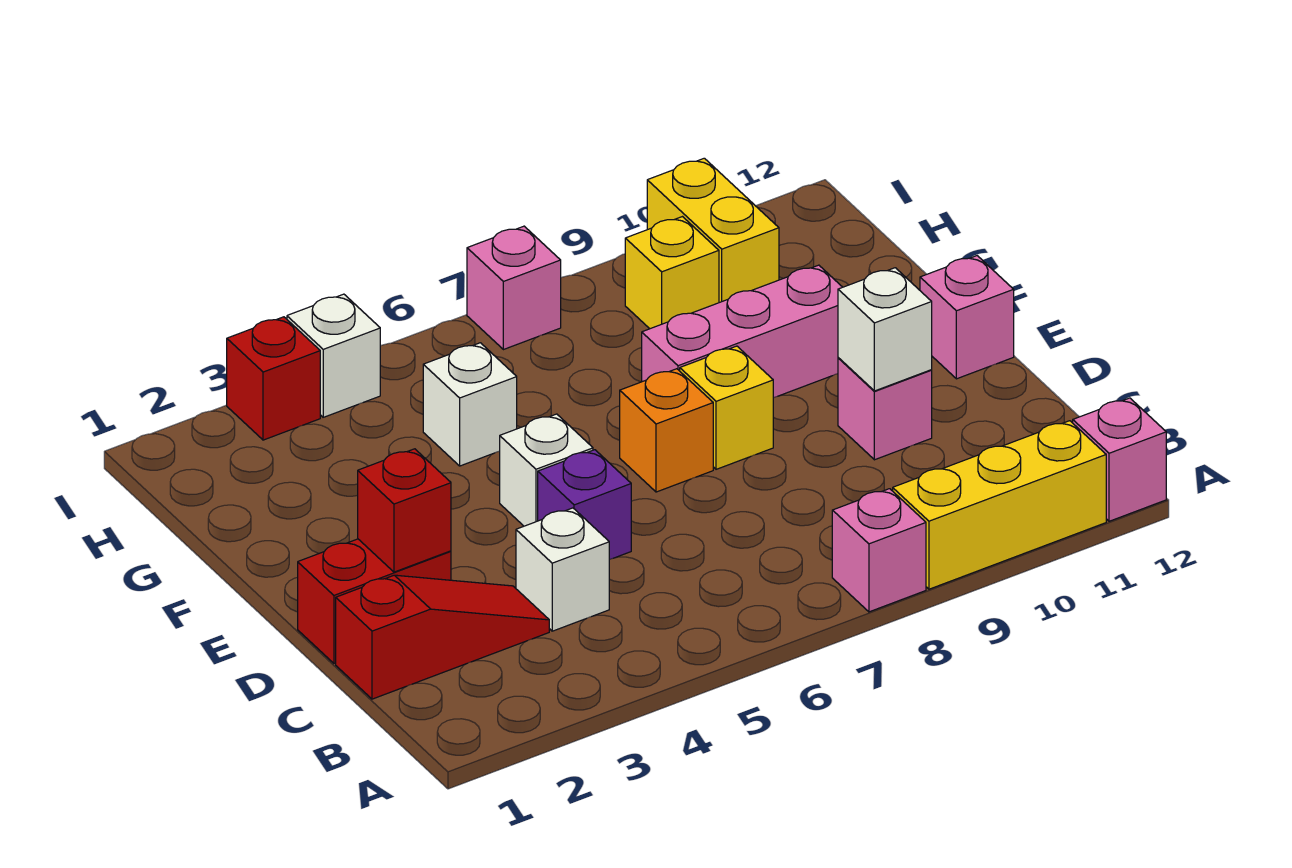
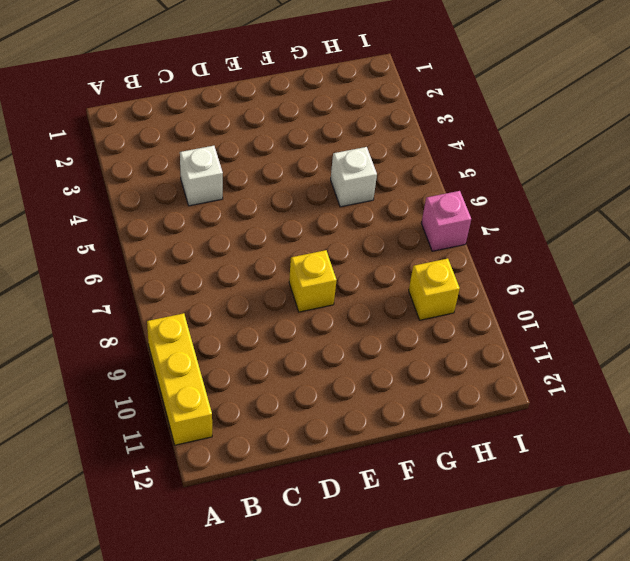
none -> pink 1x1 brick [832,489,926,612]
none -> pink 1x1 brick [1073,398,1166,521]
none -> red 1x3 slope [336,575,549,699]

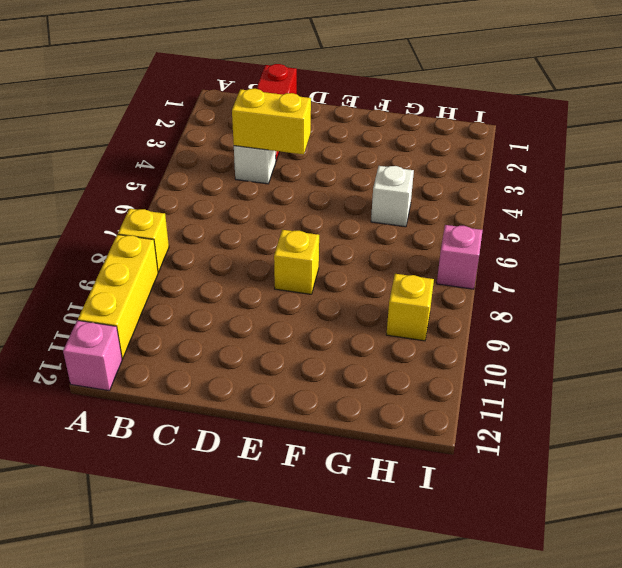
yellow 1x1 brick [118,209,169,272] -> pink 1x1 brick [832,489,926,612]
yellow 1x2 brick [232,89,311,155] -> yellow 1x2 brick moved to [647,158,779,303]
none -> red 1x2 brick [298,539,451,663]
none -> purple 1x1 brick [538,450,631,560]
none -> pink 1x1 brick [838,358,932,460]

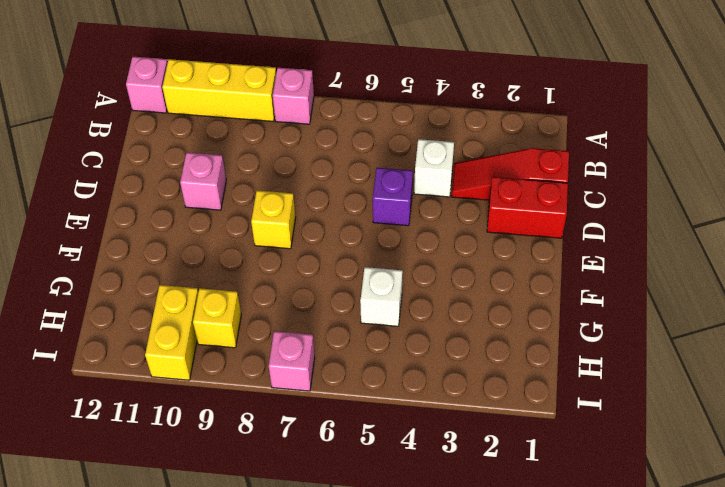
none -> white 1x1 brick [500,414,593,526]
none -> orange 1x1 brick [620,369,713,492]
none -> pink 1x1 brick [920,256,1014,379]

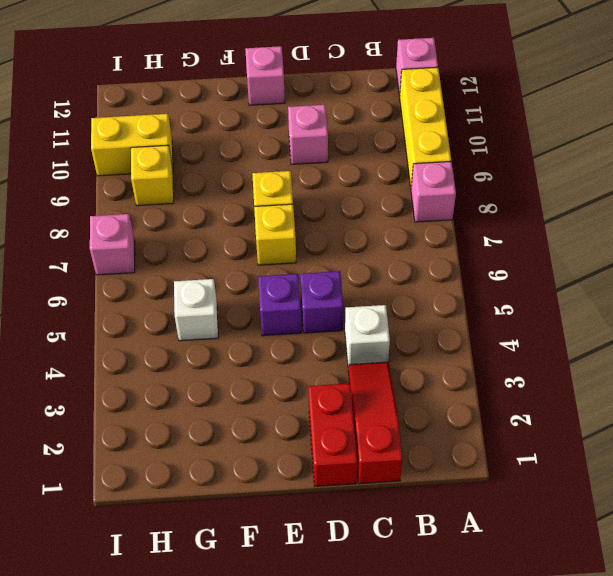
purple 1x1 brick [258,274,301,336] -> white 1x1 brick [500,414,593,526]
yellow 1x1 brick [254,204,296,265] -> orange 1x1 brick [620,369,713,492]
none -> pink 1x3 brick [642,265,842,398]
none -> red 1x1 brick [227,317,320,440]
none -> white 1x1 brick [287,294,380,417]

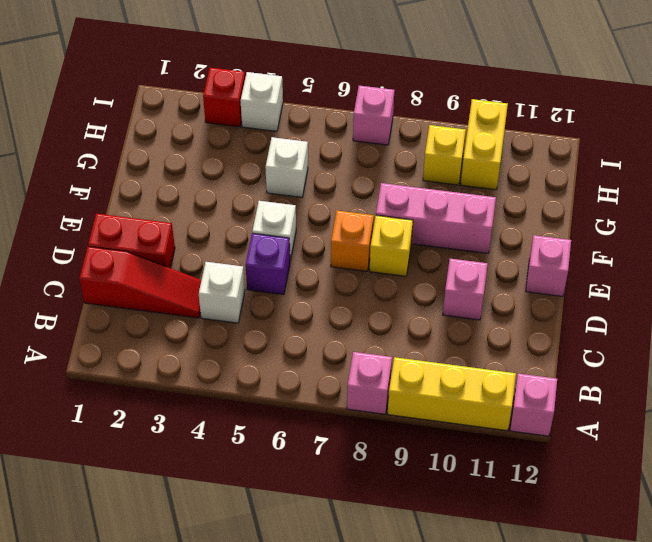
none -> red 1x1 brick [358,449,451,572]
none -> white 1x1 brick [838,268,932,391]

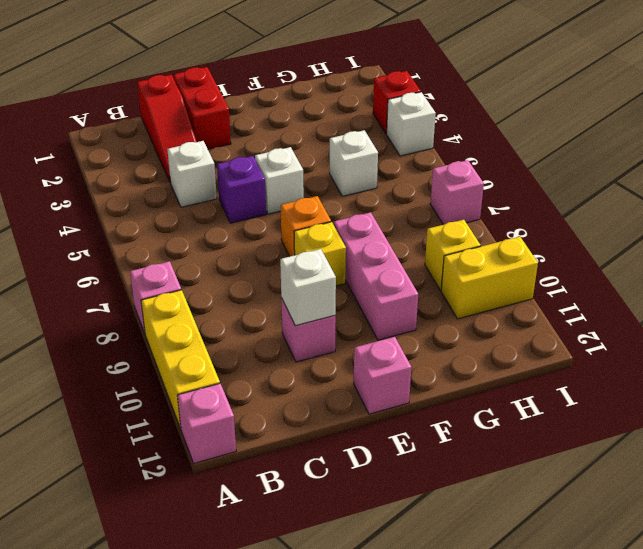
none -> red 1x1 brick [358,449,451,572]

